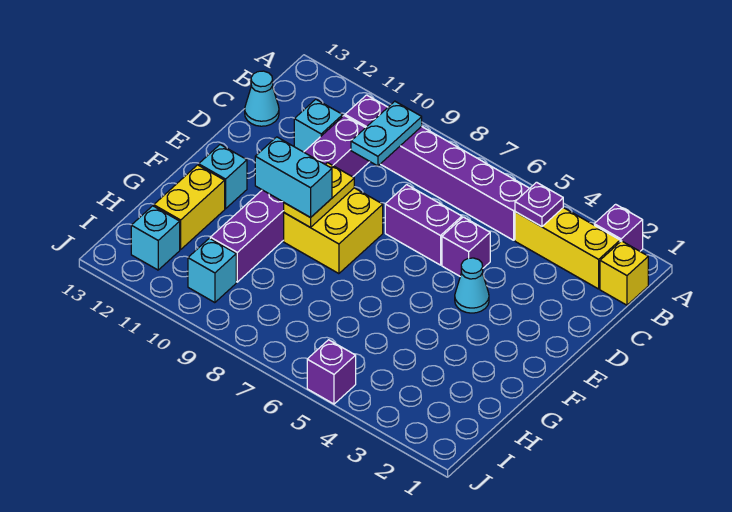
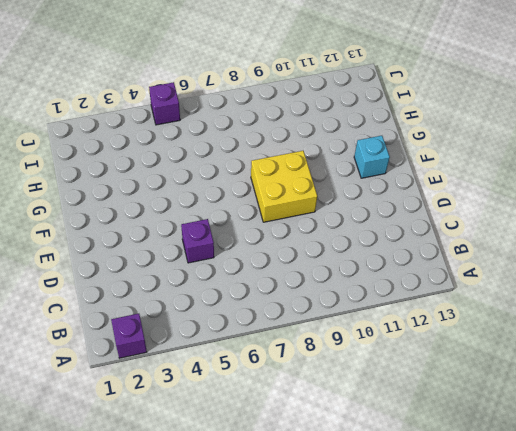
none -> yellow 1x1 brick [600,241,648,305]
none -> yellow 1x3 brick [515,208,620,289]
none -> purple 1x6 brick [345,95,530,240]

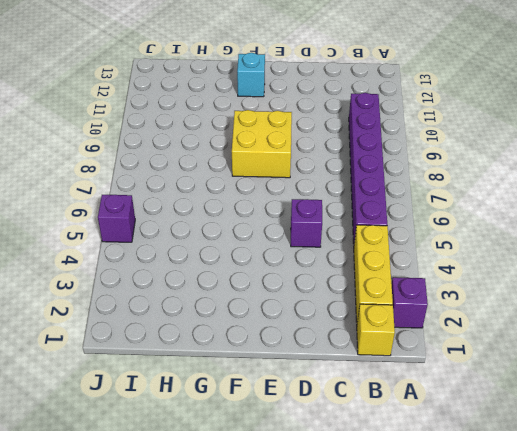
none -> purple 1x6 brick [210,116,370,282]
none -> cyan 1x1 brick [294,99,343,152]
none -> cyan 1x1 cone [245,71,279,126]

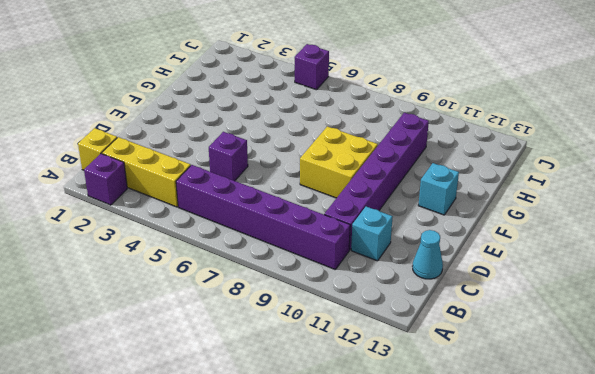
none -> purple 1x2 brick [385,185,462,265]
none -> cyan 1x1 cone [455,258,489,313]
none -> yellow 1x2 brick [154,165,225,250]

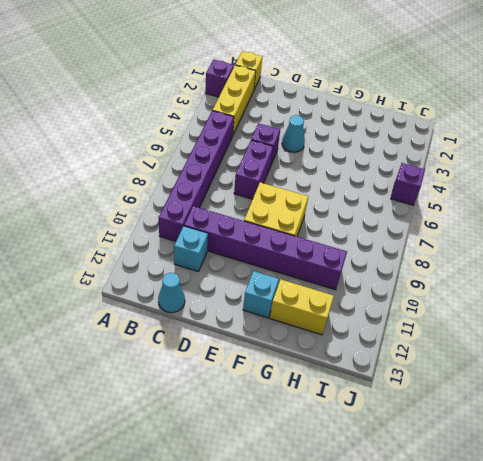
none -> cyan 1x1 brick [188,238,236,303]
none -> cyan 1x1 brick [131,206,180,270]
none -> purple 1x1 plate [515,182,563,227]

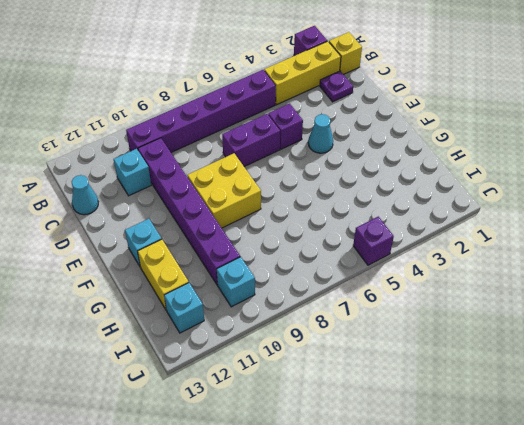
purple 1x1 plate [320,71,353,102] -> purple 1x1 plate moved to [515,182,563,227]
none -> cyan 1x2 plate [351,101,422,166]
none -> yellow 1x2 plate [284,163,354,228]
none -> cyan 1x2 brick [255,137,332,218]

